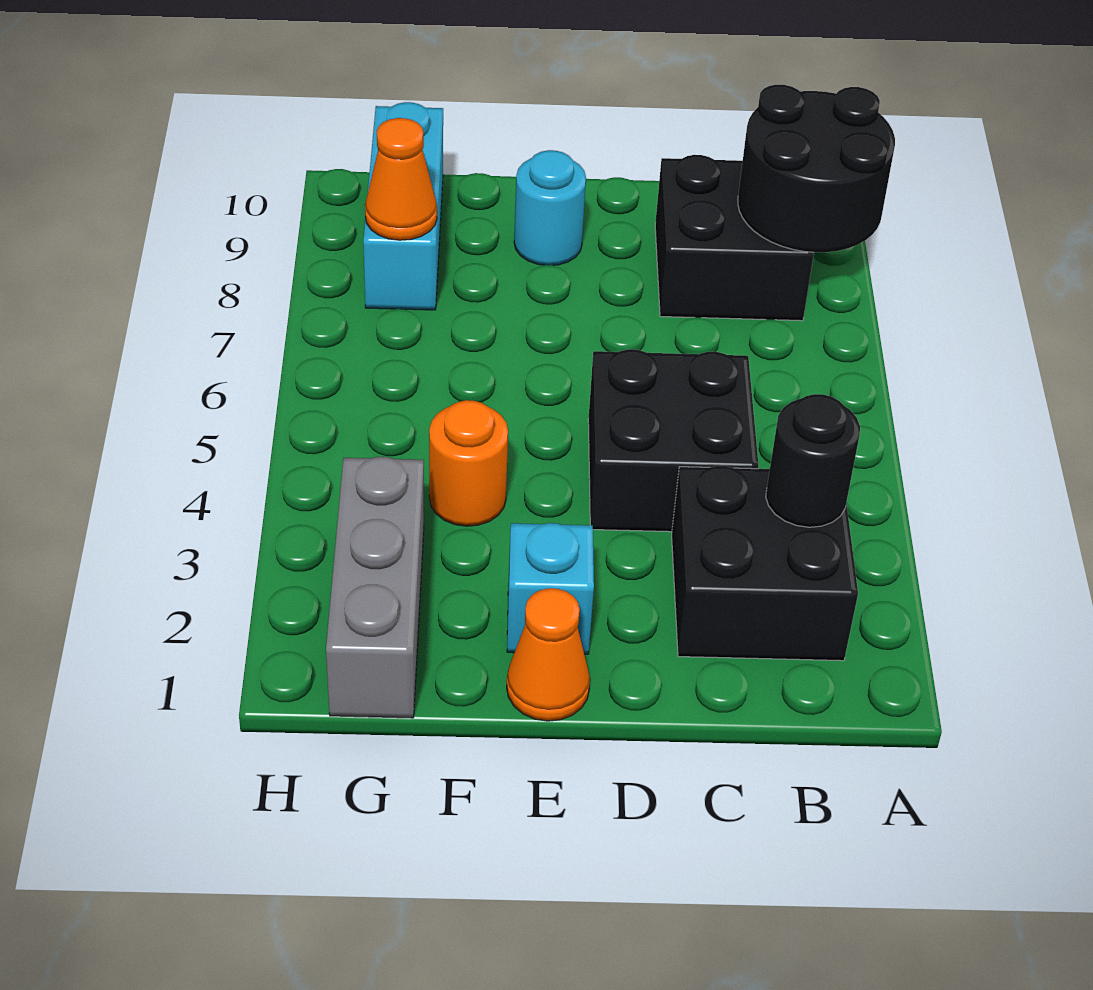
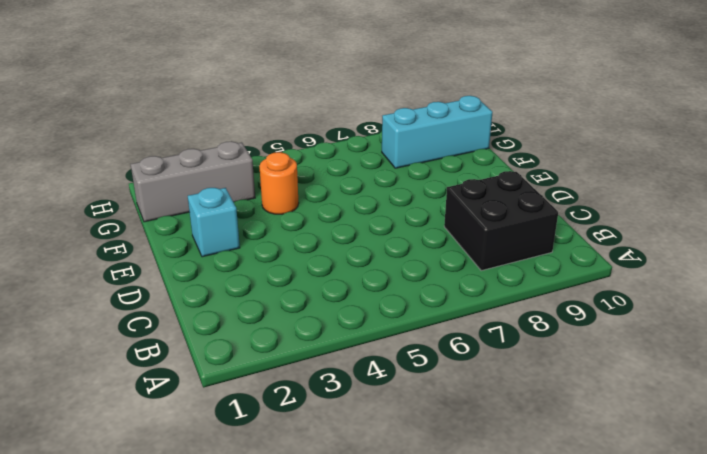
none -> black 2x2 brick [672,466,858,661]
none -> black 2x2 brick [588,349,759,532]
none -> orange 1x1 cone [507,588,590,721]

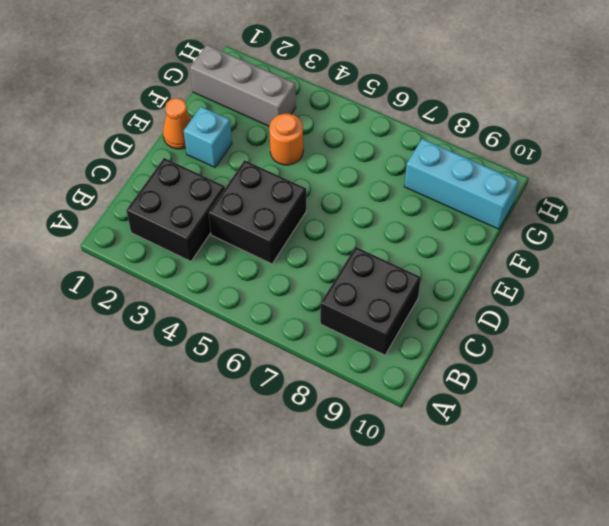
none -> cyan 1x1 round brick [514,150,586,265]
none -> black 2x2 round brick [738,85,895,252]
none -> black 1x1 round brick [766,394,860,527]

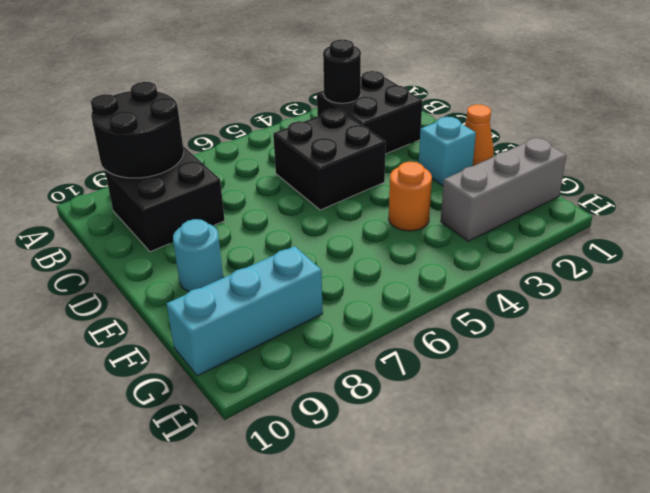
none -> orange 1x1 cone [365,118,437,240]

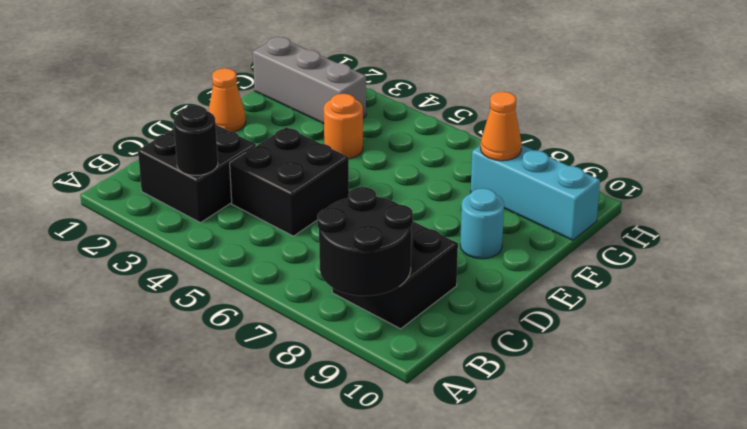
none -> cyan 1x1 brick [507,523,594,654]

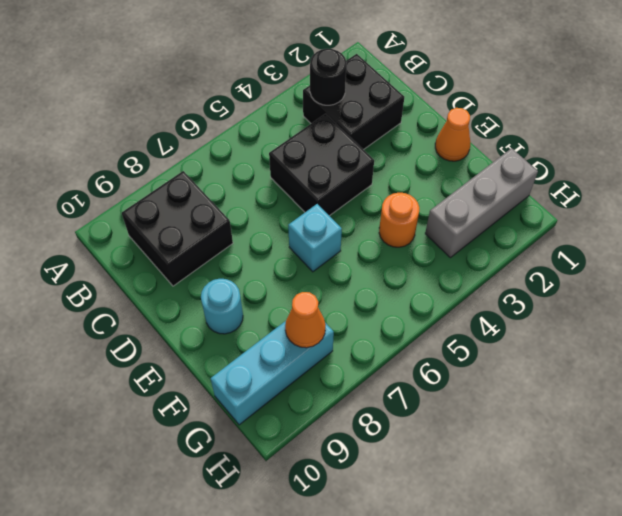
cyan 1x1 brick [288,204,342,272] -> cyan 1x1 brick moved to [507,523,594,654]
none -> black 2x2 round brick [738,85,895,252]

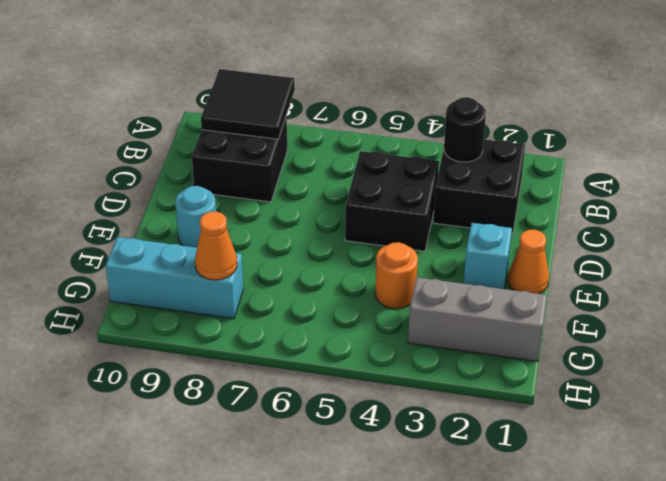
black 2x2 tile [201,69,295,139] -> black 2x2 round brick [738,85,895,252]

